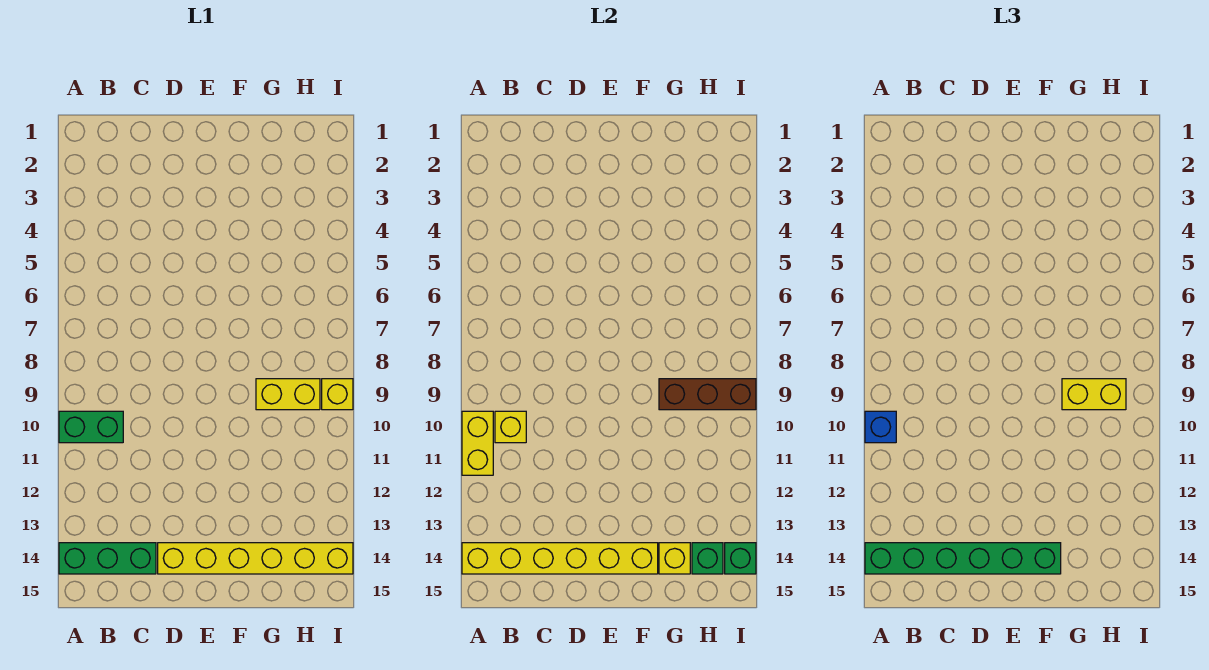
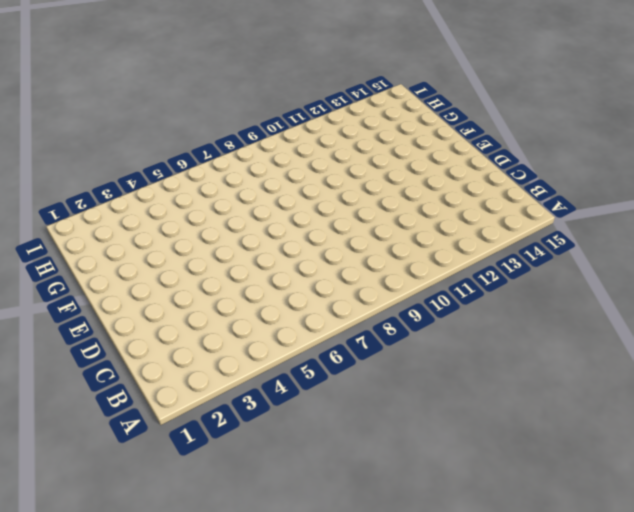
none -> green 1x2 brick [59,411,123,443]
none -> green 1x3 brick [59,543,156,574]
none -> yellow 1x6 brick [158,543,353,574]

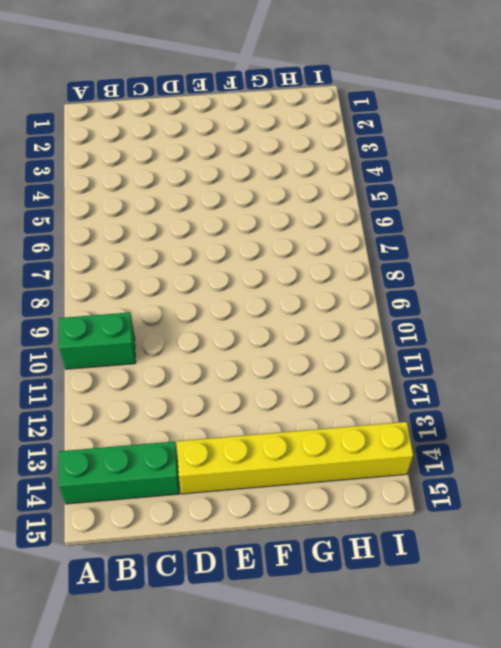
none -> yellow 1x2 brick [256,379,320,410]
none -> yellow 1x1 brick [322,379,353,410]
none -> yellow 1x2 brick [462,411,493,475]

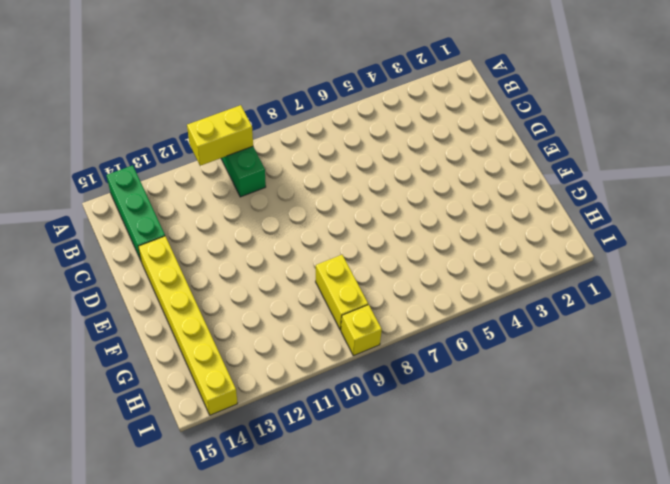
none -> yellow 1x6 brick [462,543,658,574]
none -> yellow 1x1 brick [495,411,526,443]
none -> brown 1x3 brick [659,379,756,410]

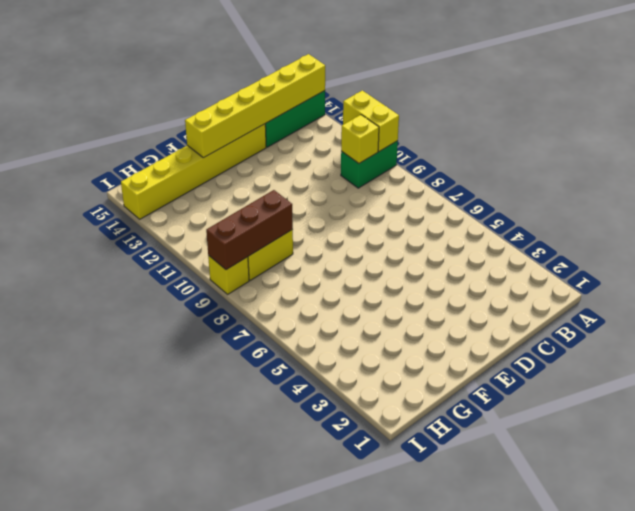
none -> yellow 1x1 brick [659,543,690,574]
none -> green 1x1 brick [692,543,723,574]
none -> green 1x1 brick [725,543,756,574]

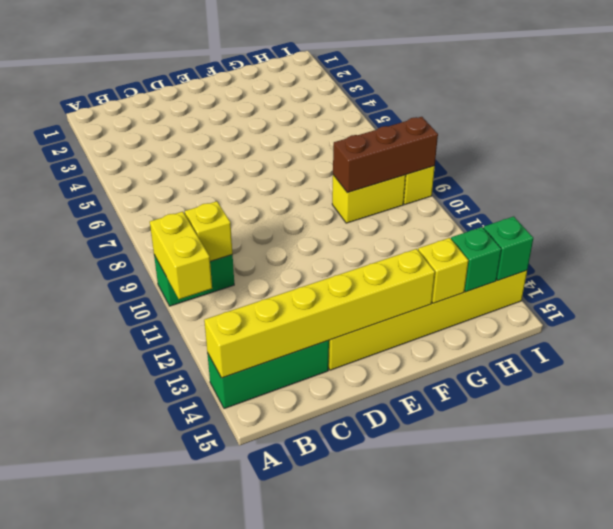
none -> blue 1x1 brick [865,411,896,443]
none -> green 1x6 brick [865,543,1061,574]
none -> yellow 1x2 brick [1062,379,1126,410]

